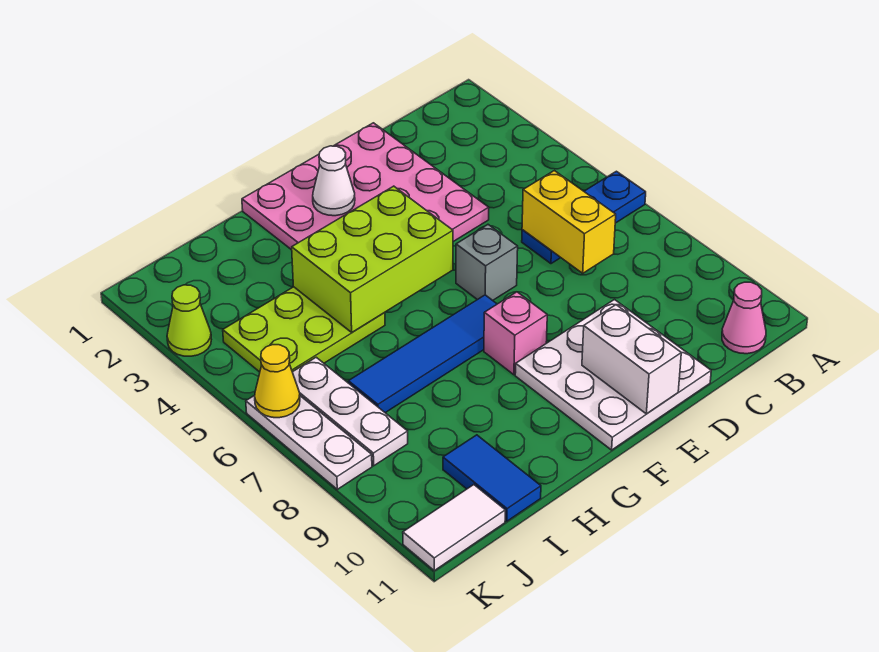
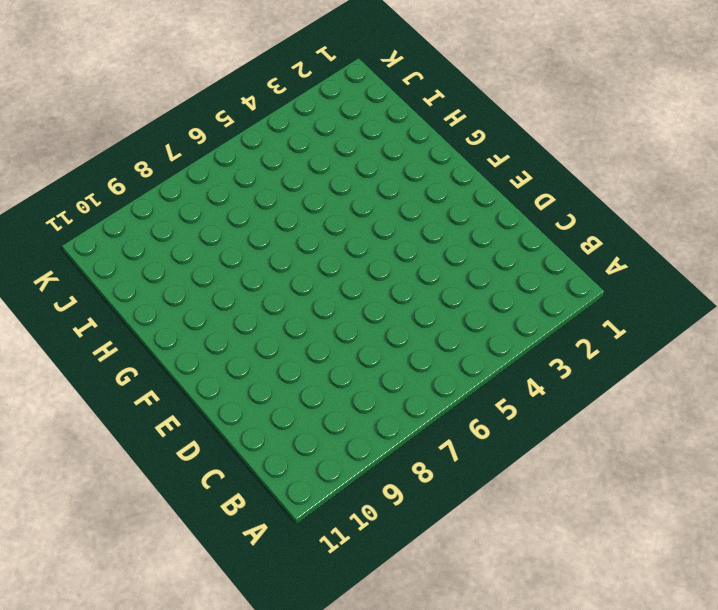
none -> blue 1x3 plate [522,171,646,264]
none -> pink 1x1 cone [722,282,766,354]
none -> pink 4x4 plate [242,123,489,250]

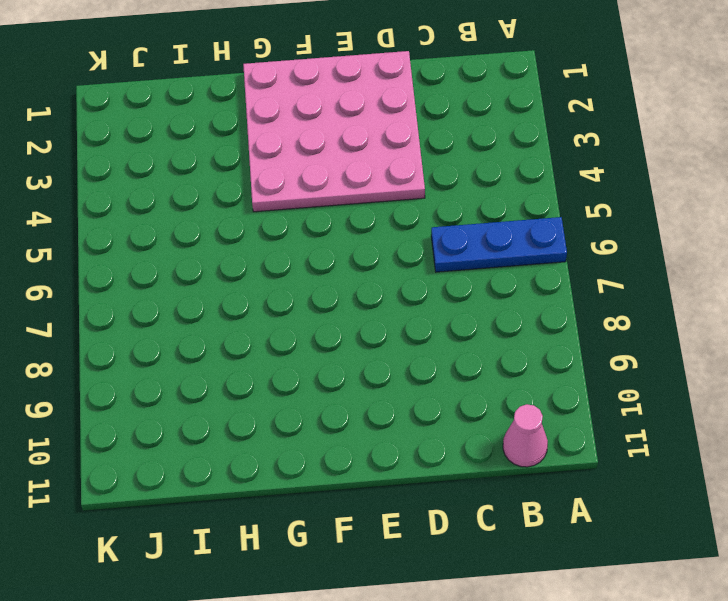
none -> white 3x3 plate [515,300,711,450]
none -> grey 1x1 brick [456,225,518,300]
none -> blue 1x4 tile [348,295,497,413]

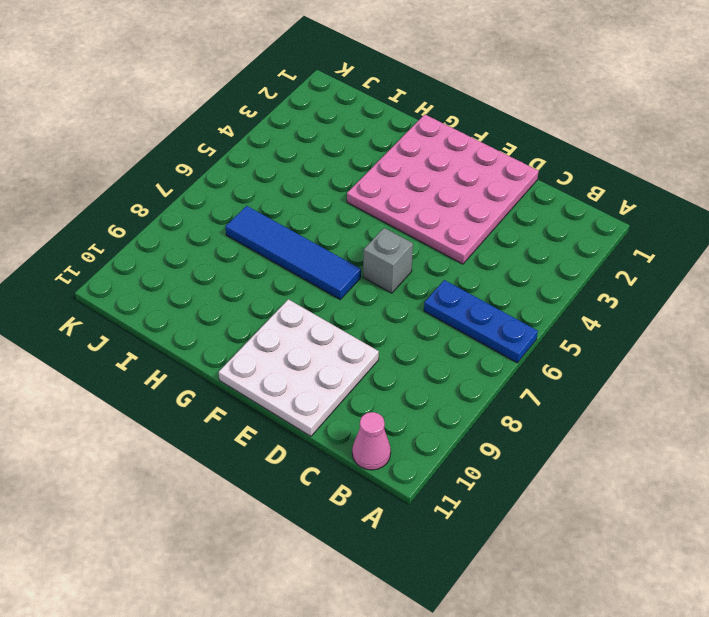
none -> pink 1x1 brick [484,292,547,375]
none -> lime 2x3 plate [223,287,385,372]
none -> blue 1x2 tile [443,435,541,521]

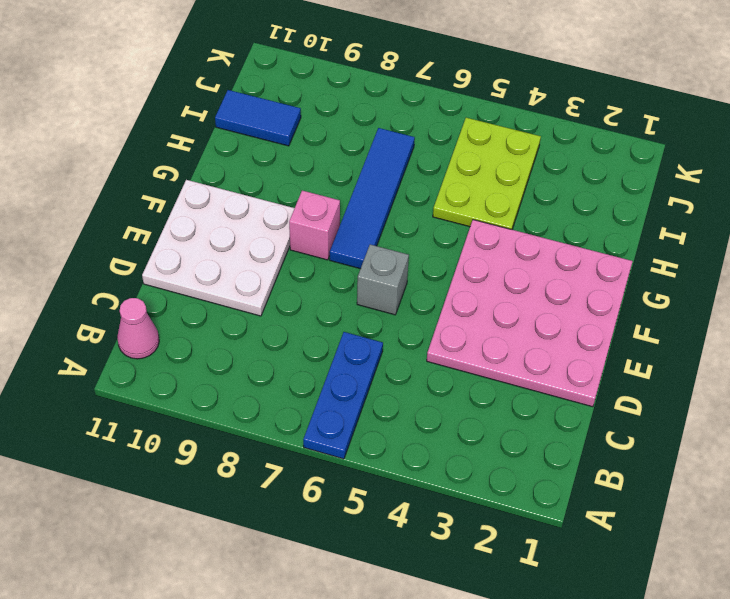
none -> white 1x3 plate [293,357,408,466]
none -> white 1x2 tile [403,485,505,571]
none -> lime 1x1 cone [167,285,211,356]

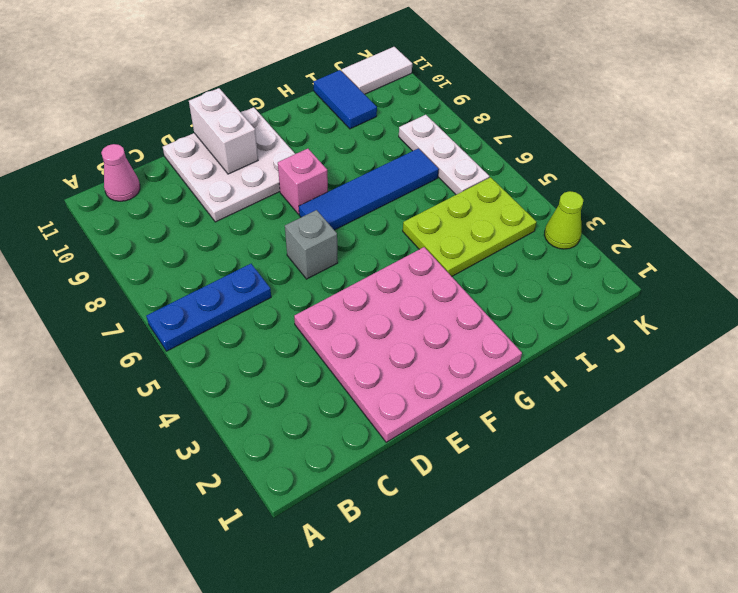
none -> white 1x3 plate [246,395,372,489]
none -> yellow 1x2 brick [522,171,616,273]
none -> white 1x1 cone [313,146,355,216]

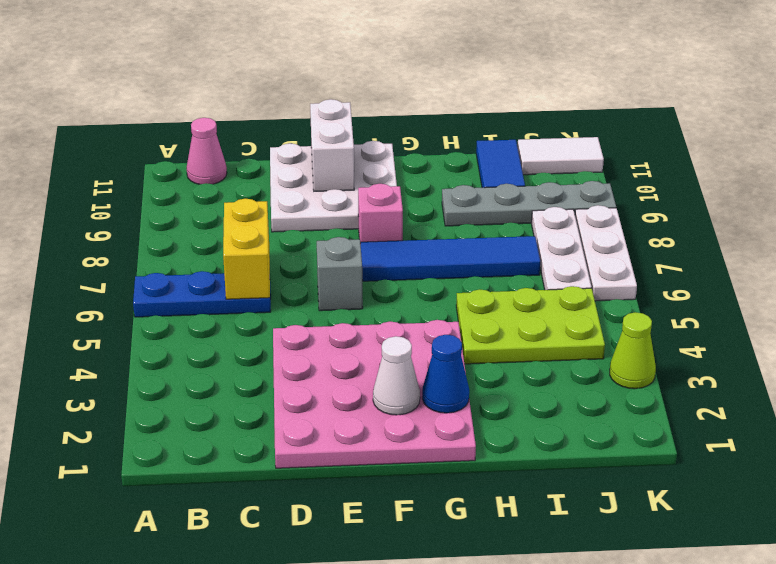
blue 1x1 cone [422,335,469,413] -> none
grey 1x4 plate [442,181,616,226] -> none
none -> lime 2x3 brick [292,186,453,332]
none -> yellow 1x1 cone [255,345,300,418]

